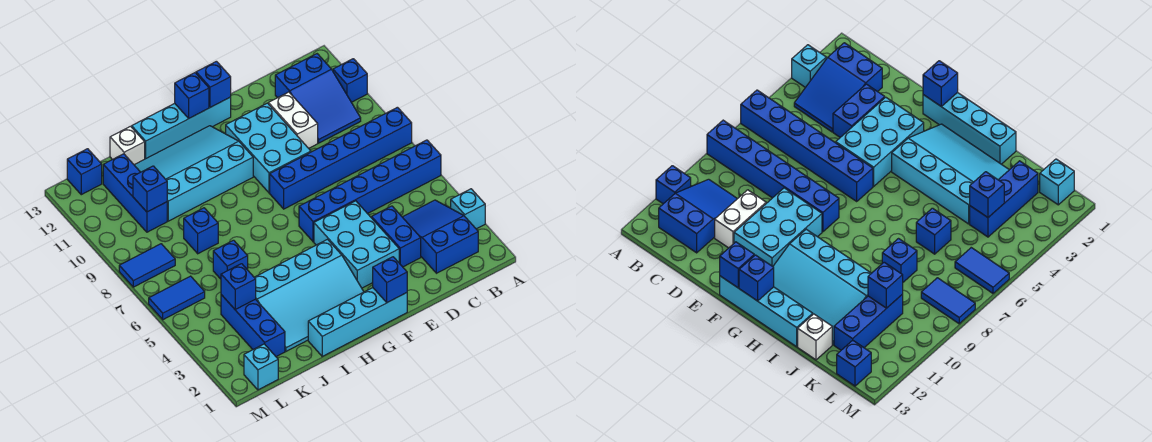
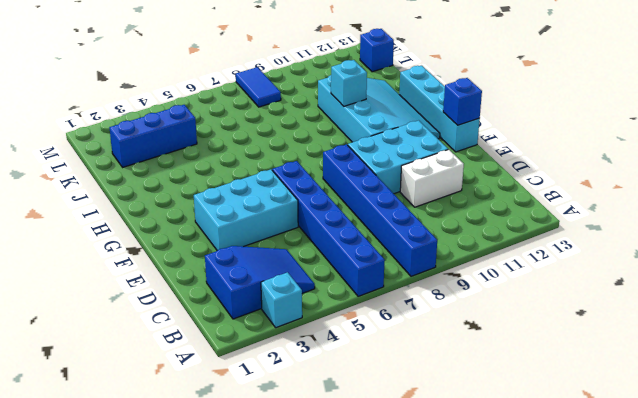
cyan 1x1 brick [331,60,367,106] -> cyan 1x1 brick moved to [244,344,278,390]
none -> blue 1x1 brick [333,59,367,102]
none -> blue 2x3 slope [275,54,361,143]
none -> blue 1x2 brick [372,206,421,267]

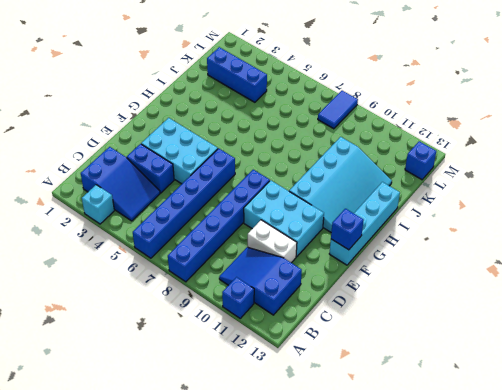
none -> cyan 1x4 brick [308,288,407,356]
none -> cyan 3x4 slope [254,239,364,351]
none -> blue 1x1 brick [213,240,248,279]

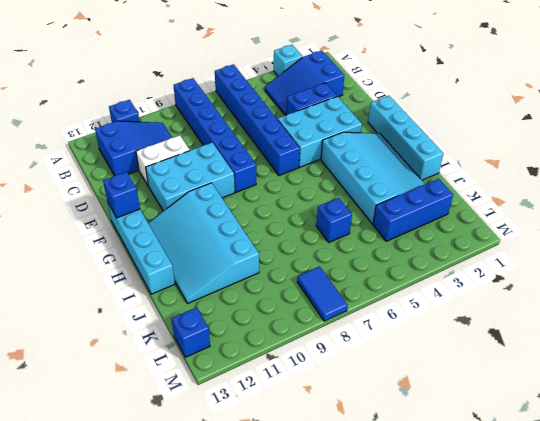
none -> blue 1x1 brick [184,208,218,254]
none -> white 1x1 brick [110,126,145,165]
none -> blue 1x3 brick [103,154,167,232]

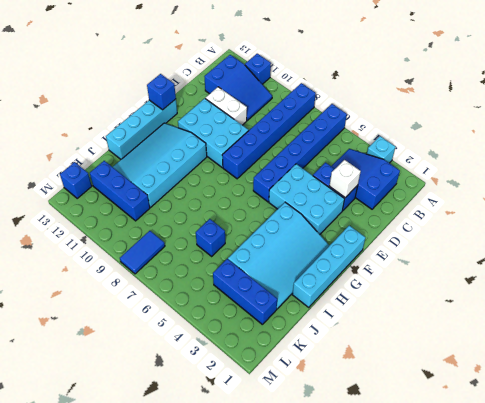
white 1x1 brick [330,160,361,198] -> white 1x1 brick moved to [110,126,145,165]
none -> blue 1x1 brick [184,208,218,254]
none -> cyan 1x1 brick [244,344,278,390]
none -> blue 1x2 tile [149,276,205,320]

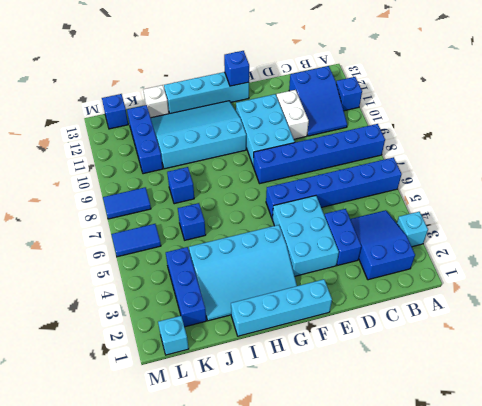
none -> blue 1x1 brick [373,257,407,302]
none -> blue 1x1 brick [175,73,209,119]
none -> blue 1x1 brick [221,264,256,309]

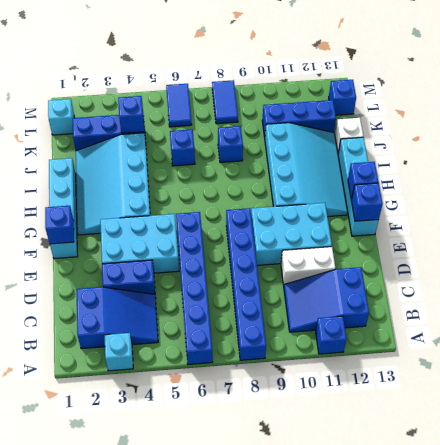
none -> blue 1x1 brick [133,166,167,212]

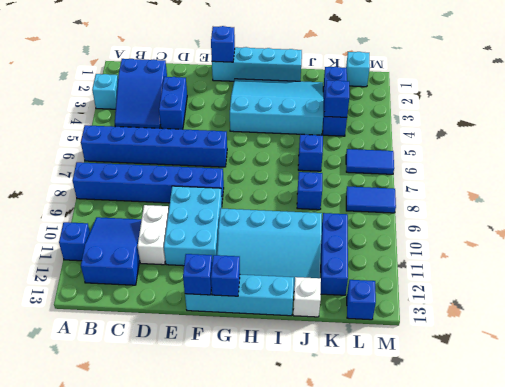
none -> cyan 2x3 brick [314,201,399,288]
none -> blue 1x1 brick [133,166,167,212]

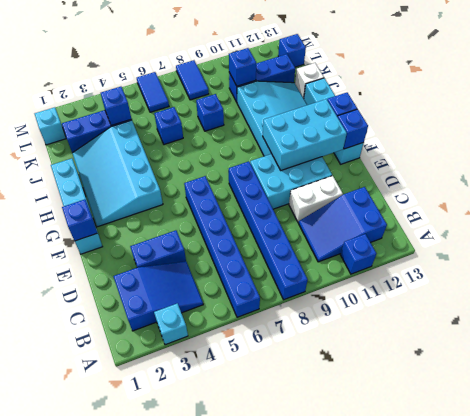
cyan 2x3 brick [263,99,347,170] -> cyan 2x3 brick moved to [314,201,399,288]

